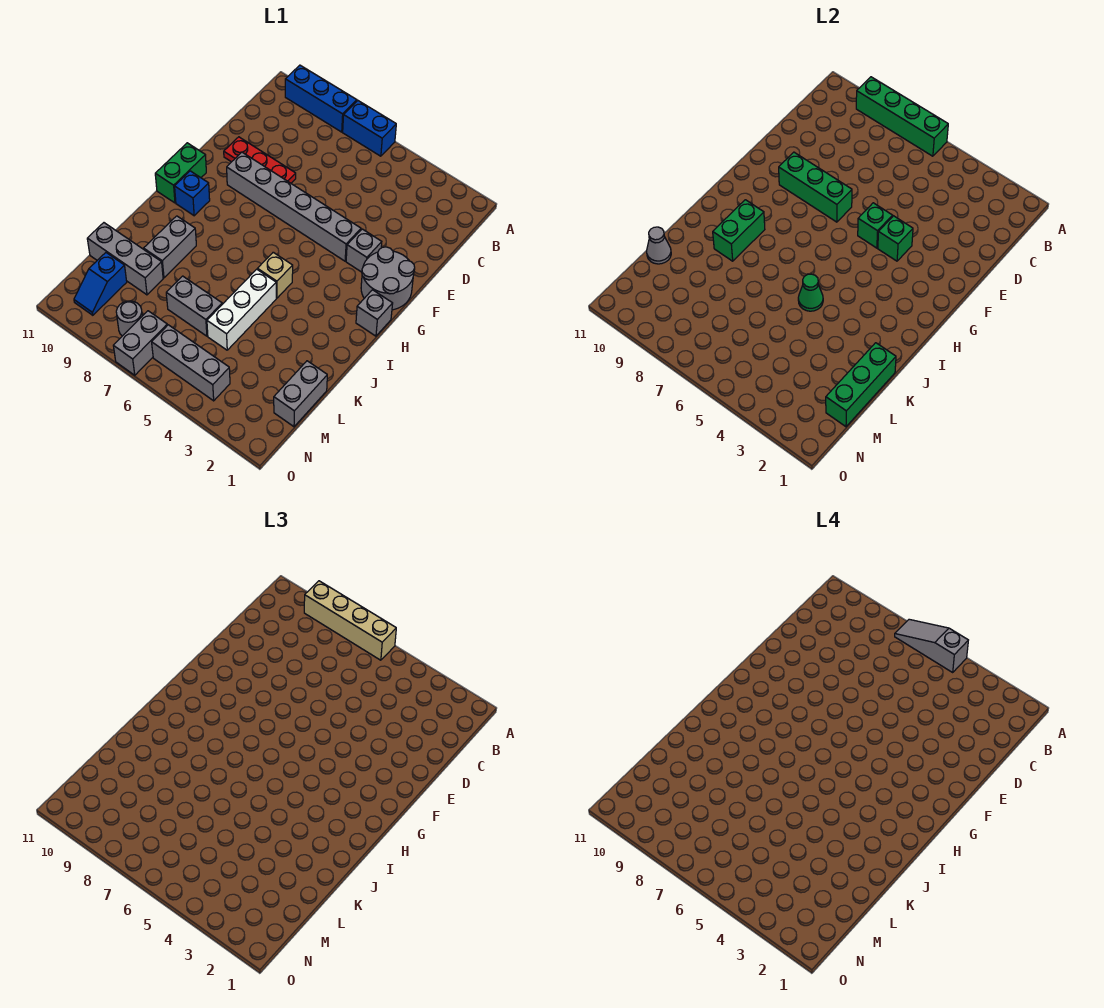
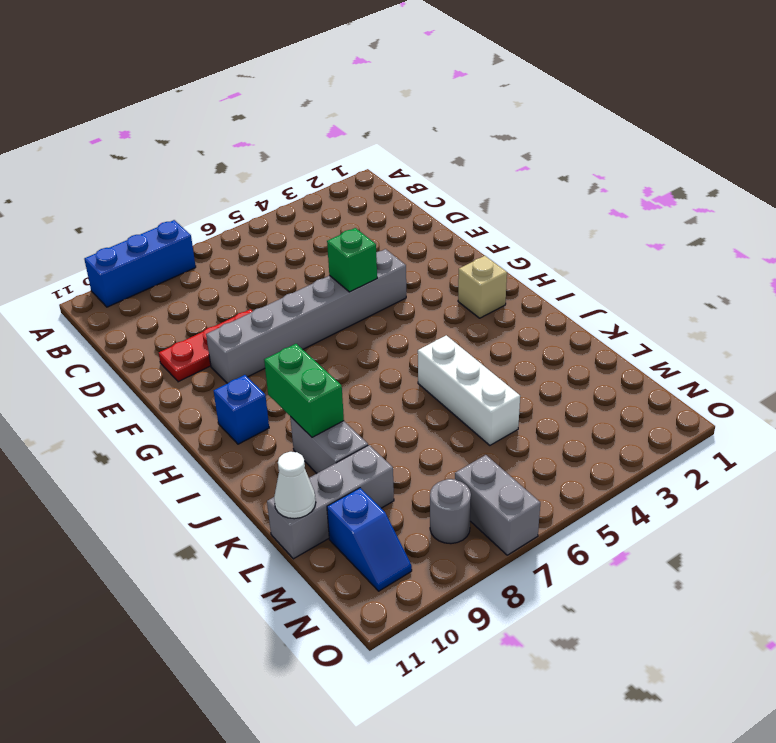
tan 1x1 brick [458,256,507,318] -> tan 1x1 brick moved to [257,252,293,298]
white 1x1 cone [274,452,316,519] -> grey 1x1 cone [647,227,671,264]
none -> blue 1x2 brick [343,101,396,156]
none -> grey 2x2 round brick [361,247,415,310]
none -> grey 1x1 brick [346,229,382,272]

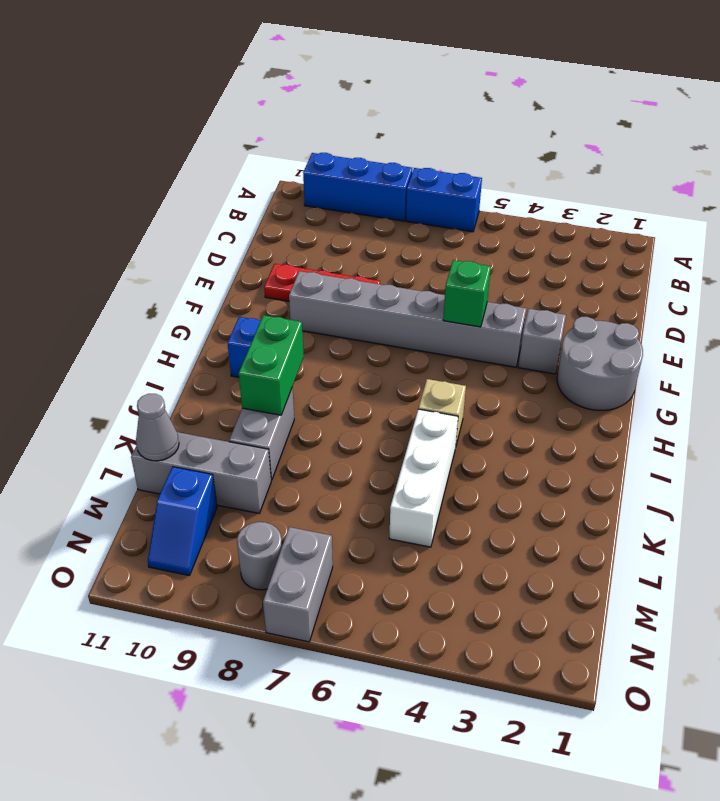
none -> green 1x2 brick [155,143,206,203]
none -> grey 1x1 brick [356,290,393,336]
none -> grey 1x2 brick [274,361,327,427]

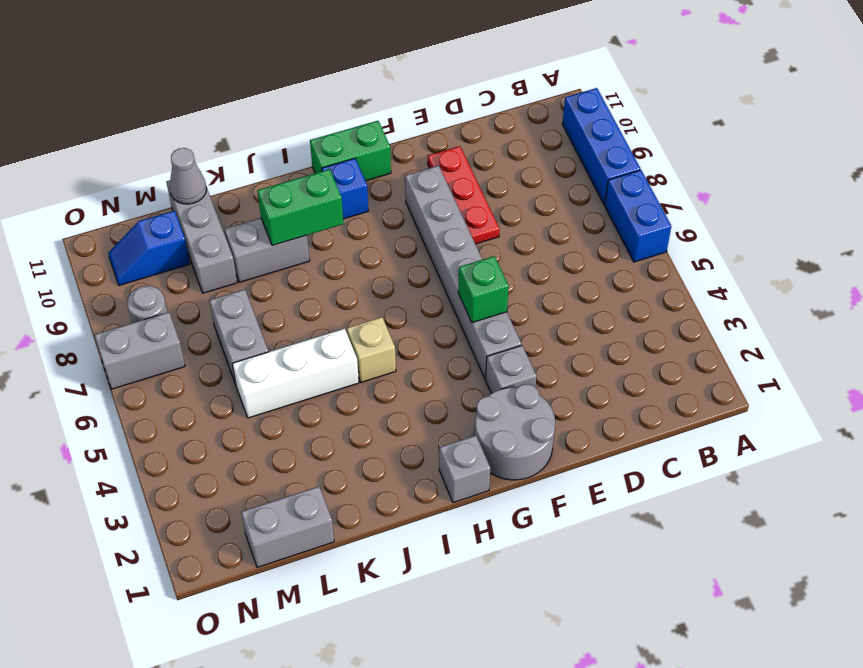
none -> grey 1x3 brick [152,325,230,401]
none -> green 1x4 brick [856,77,948,156]
none -> green 1x1 brick [878,216,913,261]

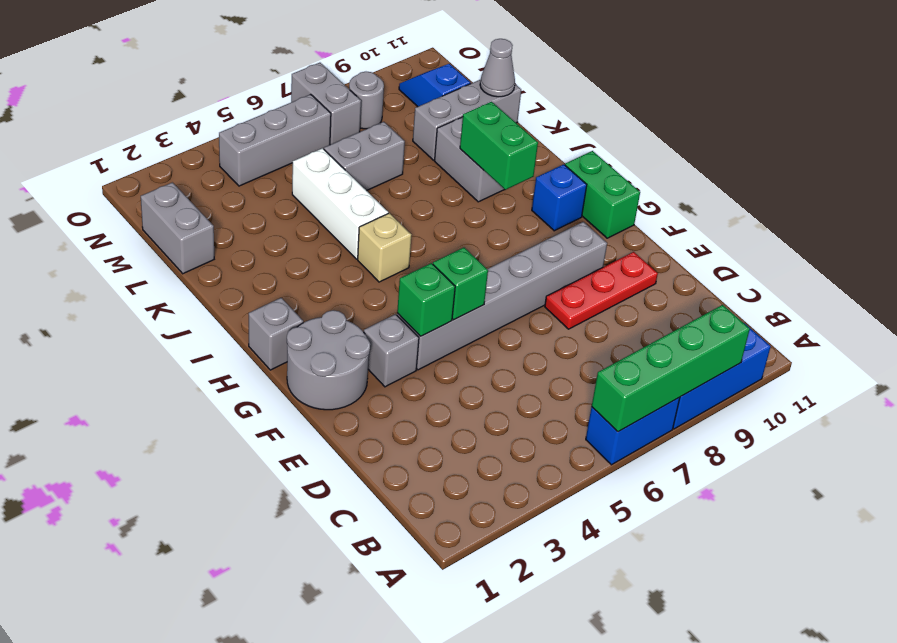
none -> green 1x3 brick [779,152,852,222]
none -> green 1x1 cone [798,274,823,311]
none -> green 1x3 brick [826,343,896,427]

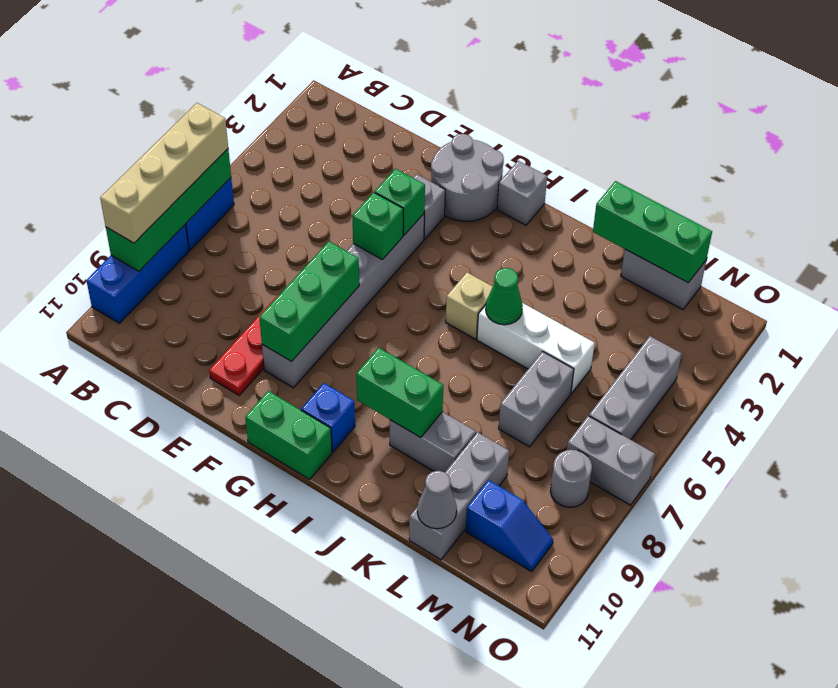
none -> grey 1x3 slope [895,619,968,672]

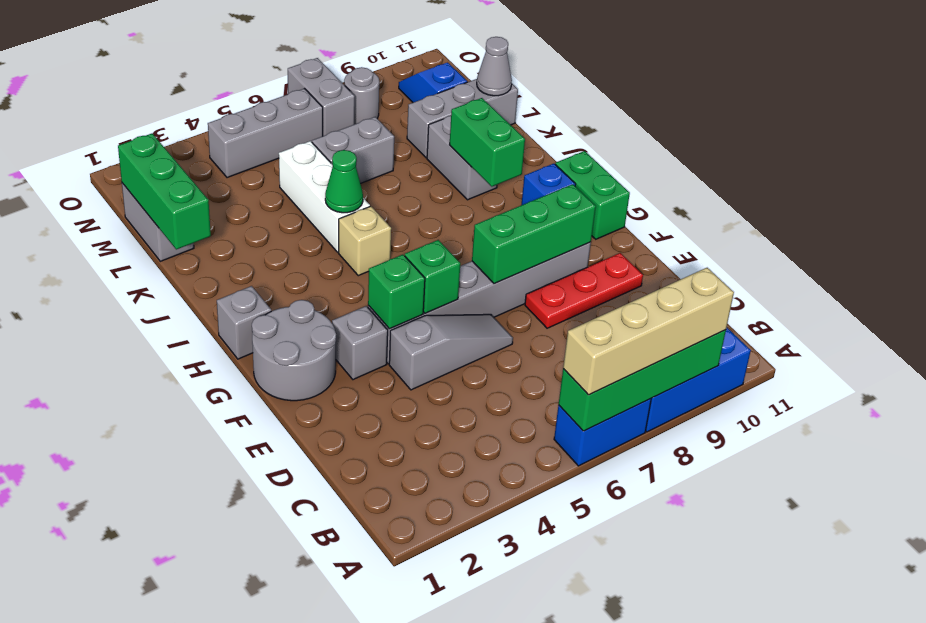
grey 1x3 slope [389,314,513,390] -> grey 1x3 slope moved to [895,619,968,672]

